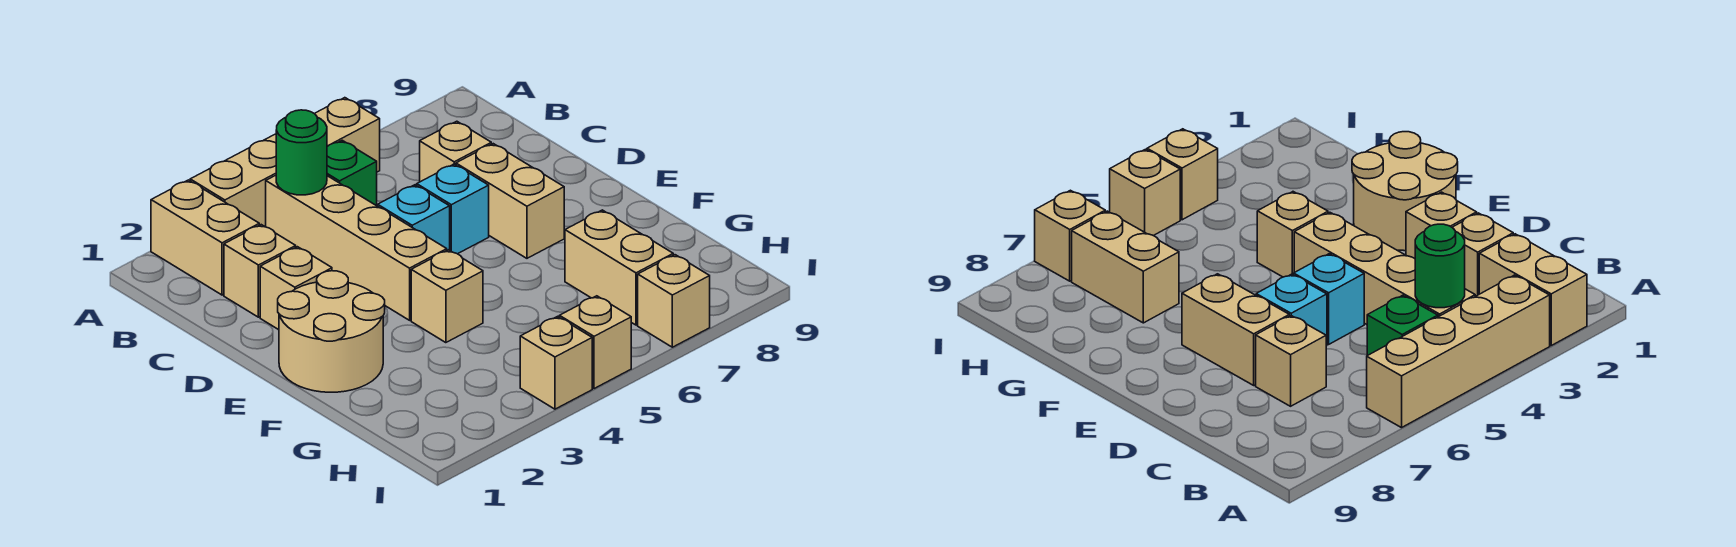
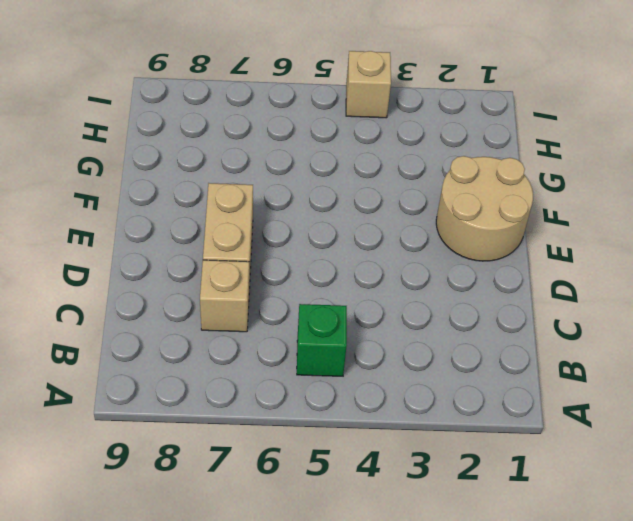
none -> tan 1x2 brick [151,180,259,295]
none -> tan 1x4 brick [190,98,380,227]
none -> tan 1x4 brick [266,175,447,320]

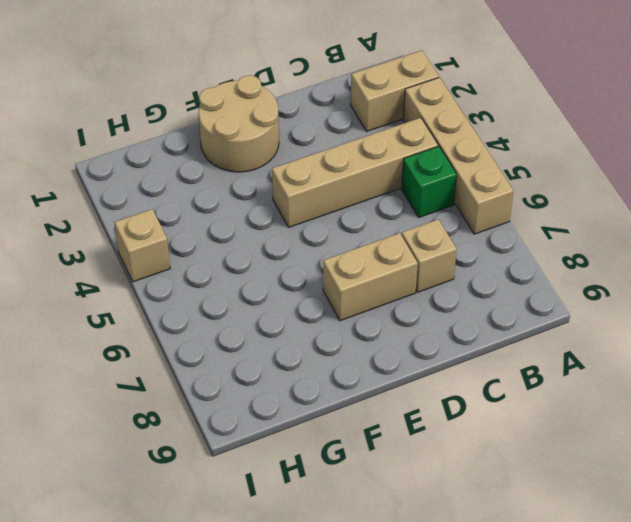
none -> tan 1x1 brick [224,225,296,317]
none -> tan 1x1 brick [260,247,332,330]
none -> cyan 1x1 brick [378,185,450,250]

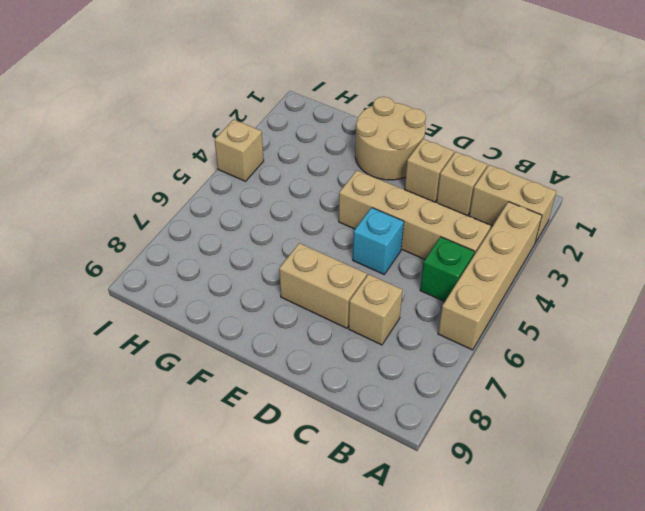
none -> cyan 1x1 brick [417,164,489,254]
none -> tan 1x1 brick [411,250,483,343]
none -> tan 1x2 brick [565,210,673,325]

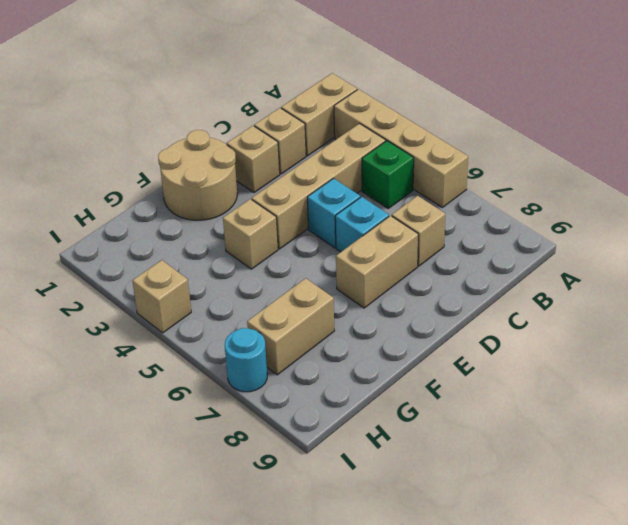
cyan 1x1 round brick [225,328,267,392] -> tan 1x1 brick [638,255,710,347]
none -> tan 1x1 brick [559,296,631,389]
none -> green 1x1 round brick [276,110,327,195]

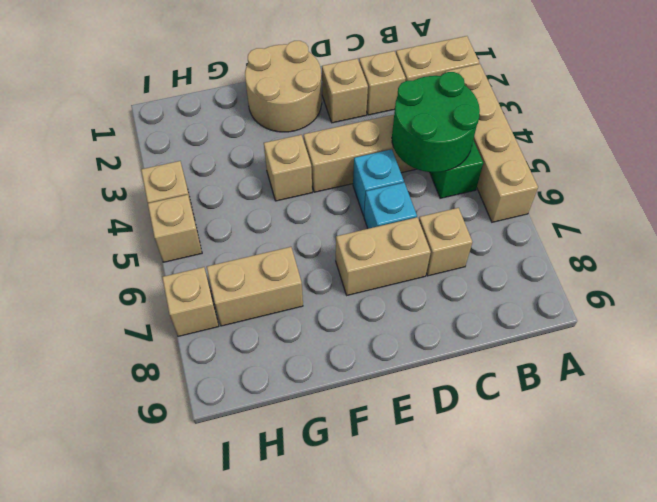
green 2x2 round brick [392,72,480,172] -> green 1x1 round brick [276,110,327,195]

